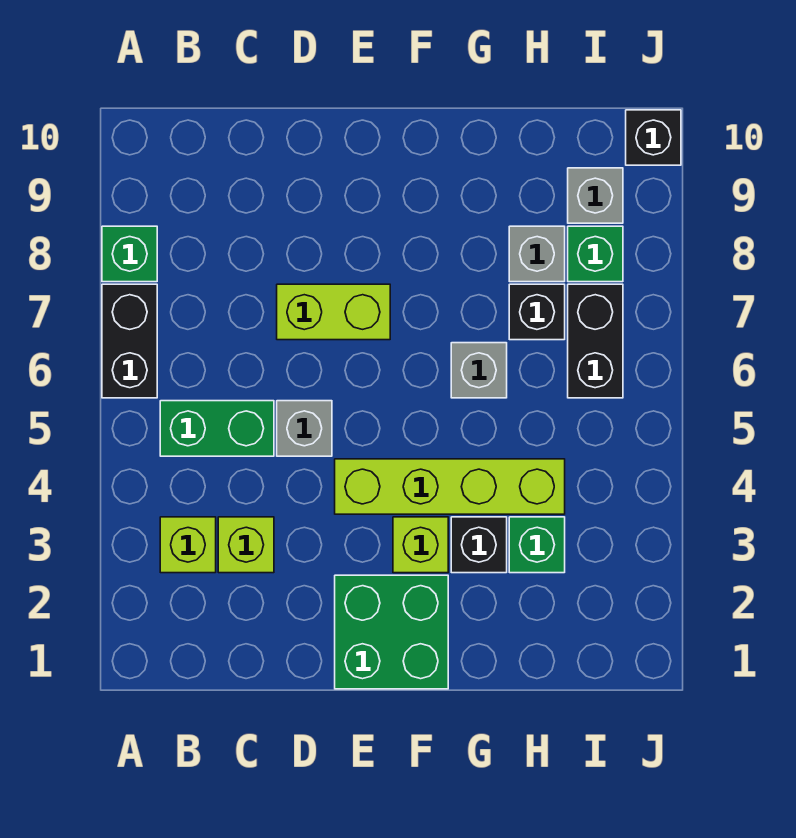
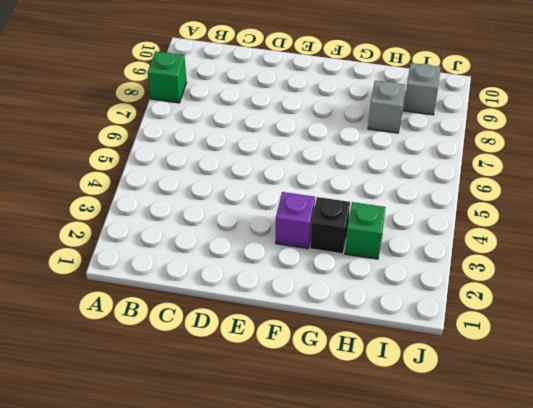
purple 1x1 brick [276,192,315,249] -> lime 1x1 brick [393,517,448,573]
none -> black 1x2 brick [102,284,157,398]
none -> lime 1x1 brick [160,517,216,573]
none -> green 1x2 brick [160,401,274,456]

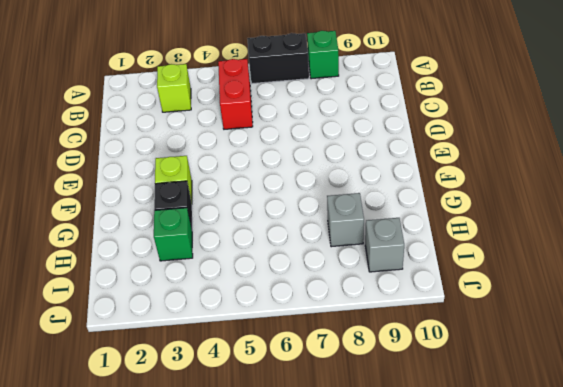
red 1x2 brick [218,59,253,129] -> green 1x2 brick [160,401,274,456]
none -> lime 1x1 brick [218,517,274,573]
none -> grey 1x1 brick [277,401,332,456]
none -> lime 1x2 brick [277,284,390,340]

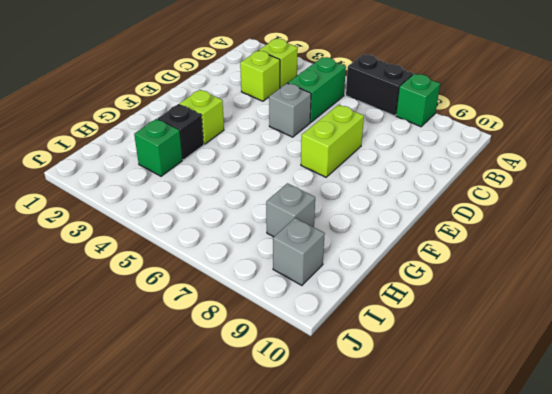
none -> green 2x2 brick [335,575,448,689]
none -> lime 1x4 brick [335,459,565,514]
none -> grey 1x1 brick [451,343,507,398]

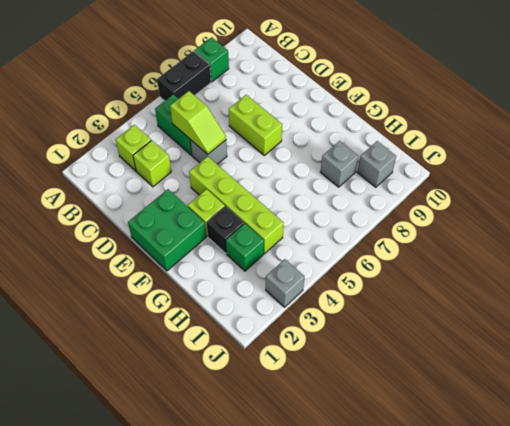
lime 1x2 slope [170,91,226,154] -> none
grey 1x1 brick [266,259,304,307] -> grey 1x1 brick moved to [451,343,507,398]
none -> black 1x1 brick [509,284,565,340]
none -> black 1x2 brick [568,284,623,398]
none -> green 1x1 brick [568,226,623,282]

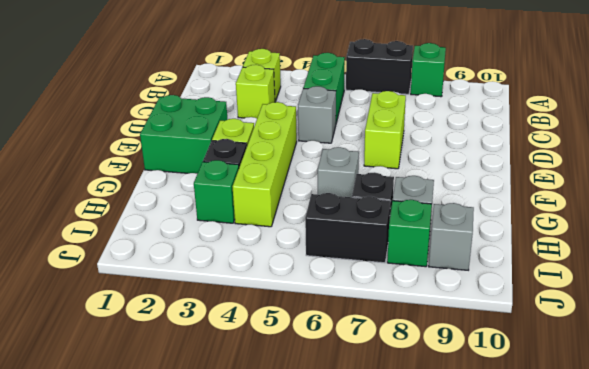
none -> black 1x1 brick [626,110,681,165]

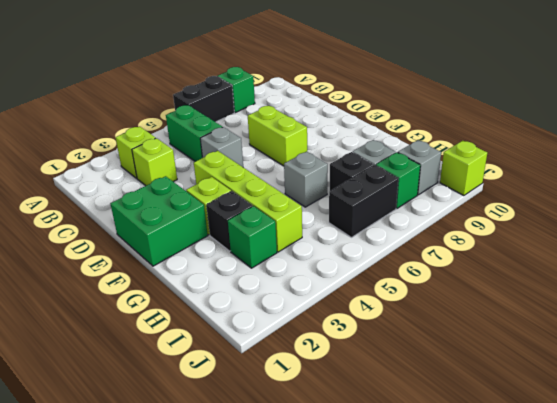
lime 1x1 brick [440,141,487,196] -> black 1x1 brick [626,110,681,165]

